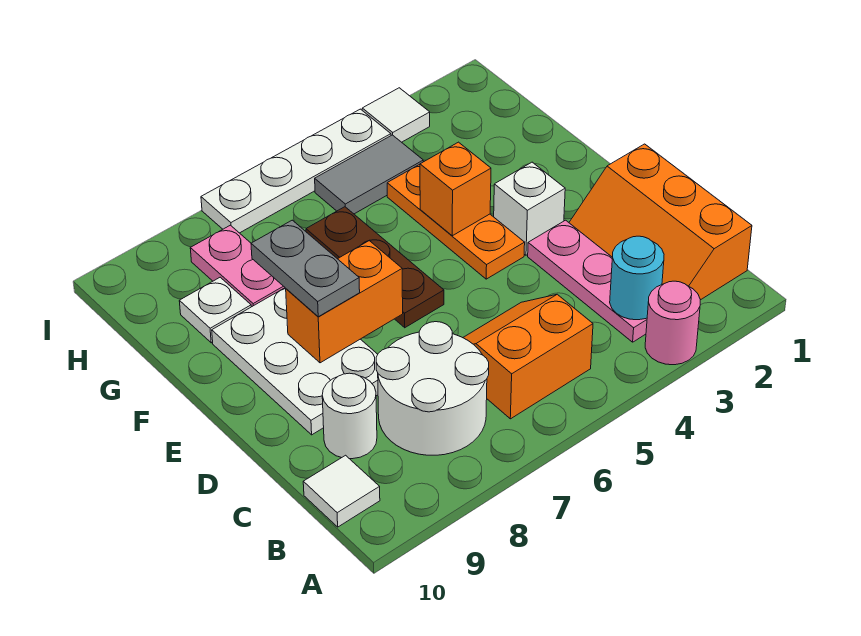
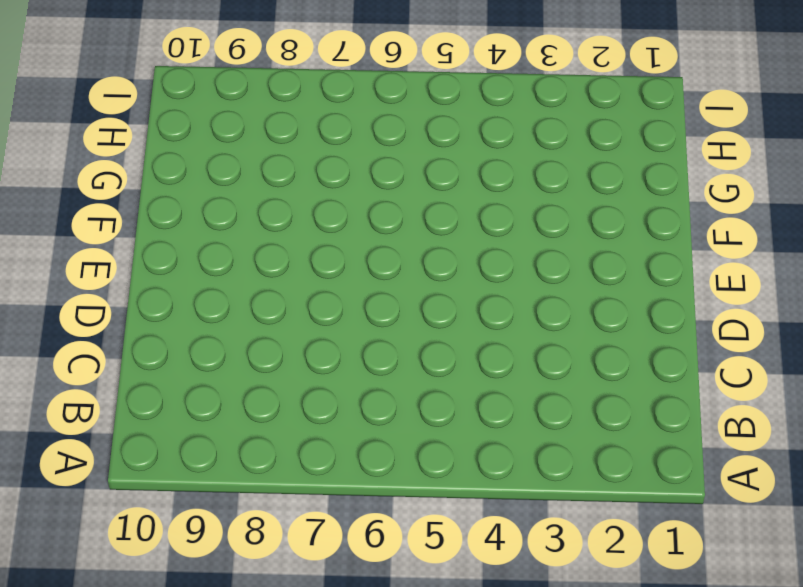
none -> pink 1x1 round brick [645,281,700,365]
none -> orange 2x3 slope [569,144,752,300]
none -> pink 1x3 plate [528,220,647,342]

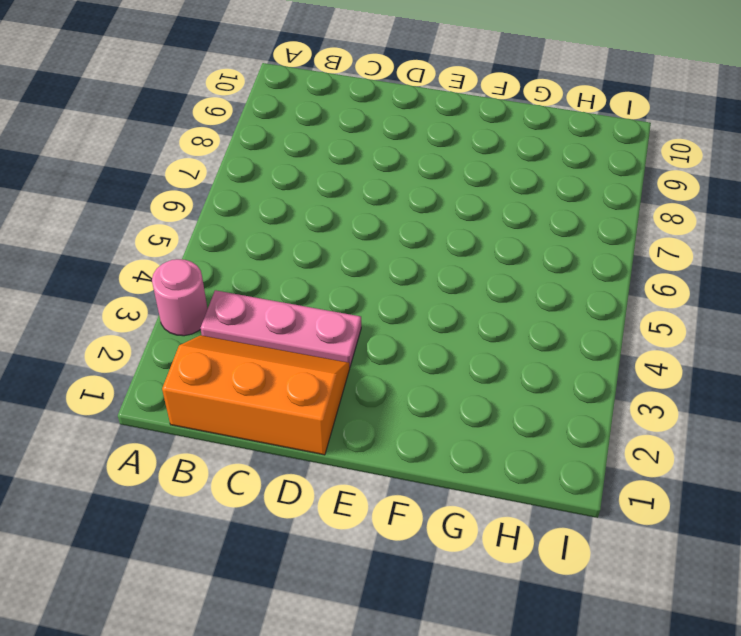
none -> orange 2x2 slope [463,294,593,419]
none -> white 2x2 round brick [376,322,489,455]
none -> white 1x1 tile [303,455,380,527]

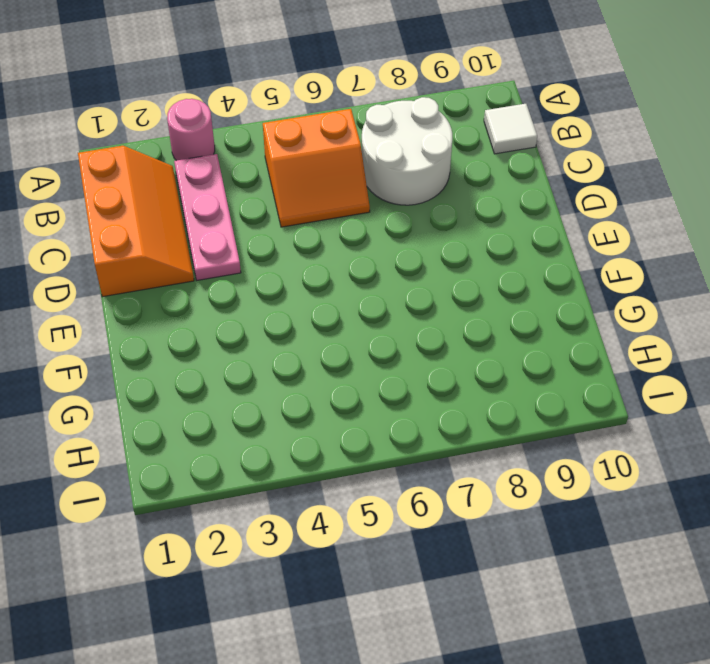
none -> white 1x1 round brick [322,373,377,459]
none -> white 2x3 plate [212,288,378,435]
none -> white 1x1 brick [494,162,565,255]

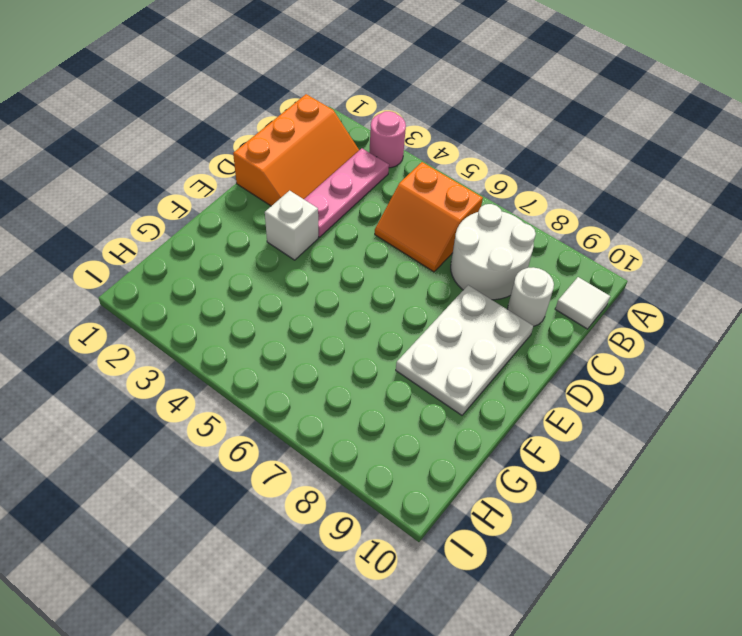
none -> orange 1x3 plate [387,164,525,279]
none -> brown 1x3 plate [306,207,444,328]
none -> pink 1x2 plate [190,225,285,307]

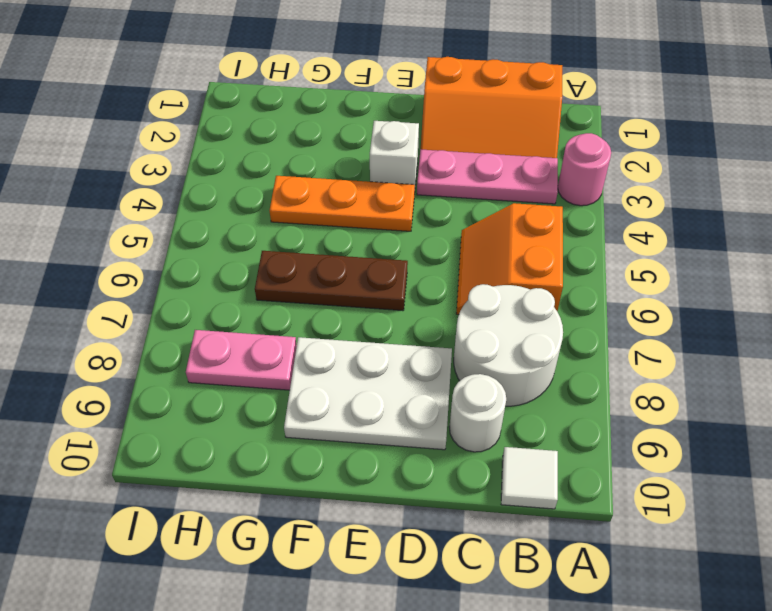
none -> white 1x1 plate [179,277,251,343]
none -> grey 1x2 tile [315,135,423,214]
none -> white 1x1 tile [362,88,430,142]

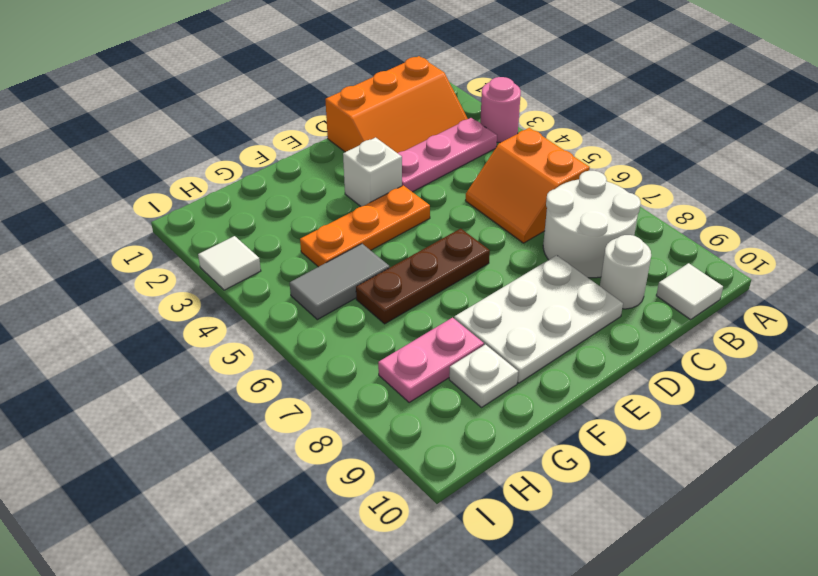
grey 1x2 tile [290,244,390,320] -> grey 1x2 tile turned to [315,135,423,214]
none -> white 1x4 plate [201,109,391,233]
none -> cyan 1x1 round brick [610,236,664,320]
none -> orange 1x2 brick [286,241,403,363]

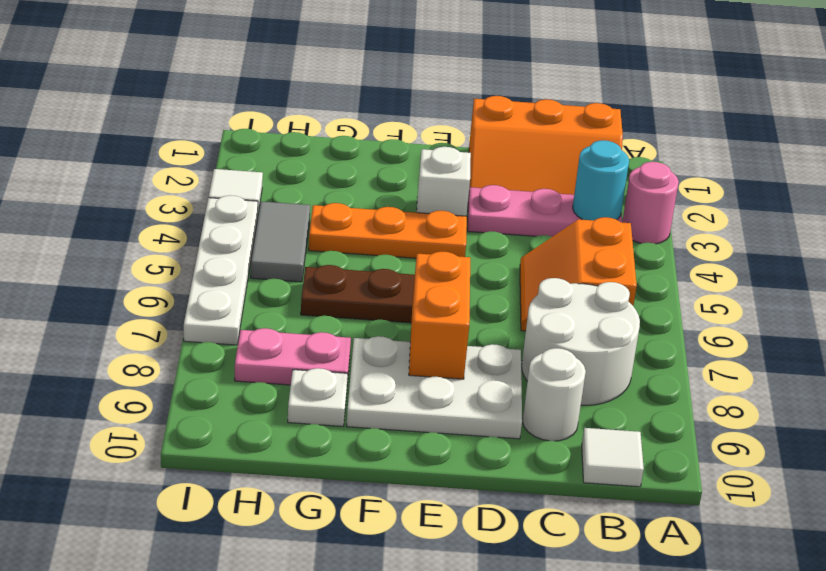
none -> orange 1x1 brick [420,142,491,236]
none -> grey 1x2 plate [251,220,360,317]

